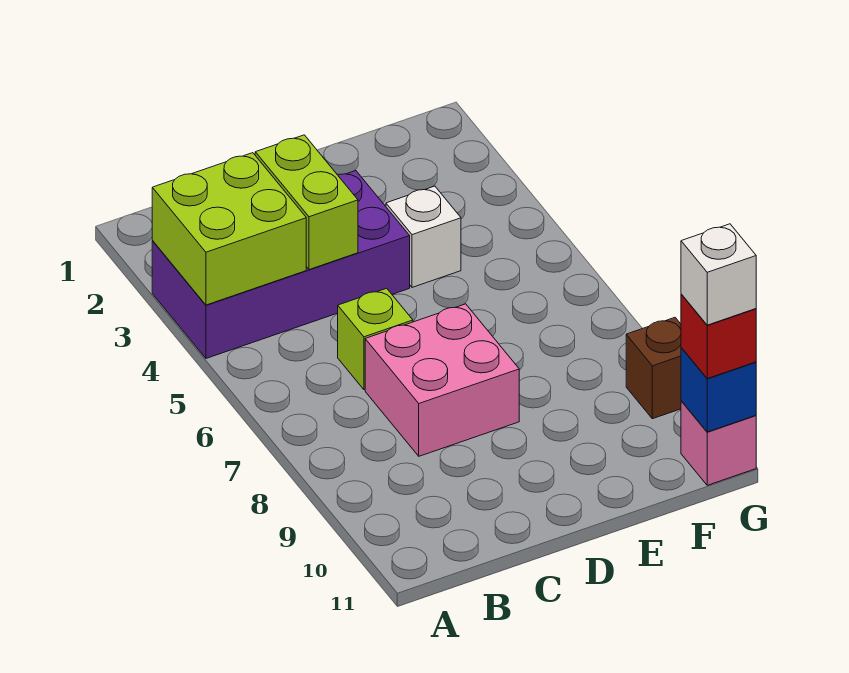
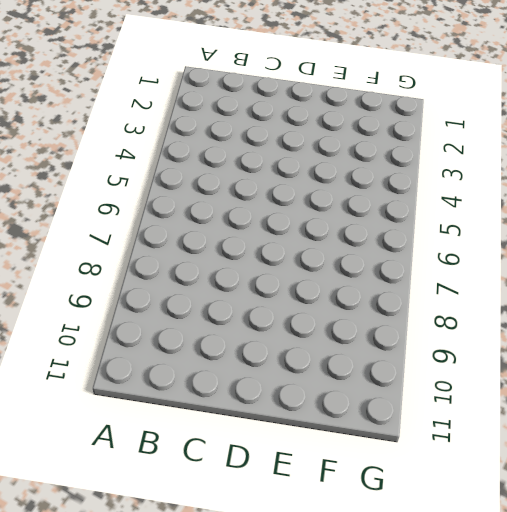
none -> purple 2x4 brick [152,171,410,358]
none -> lime 1x1 brick [338,288,413,390]

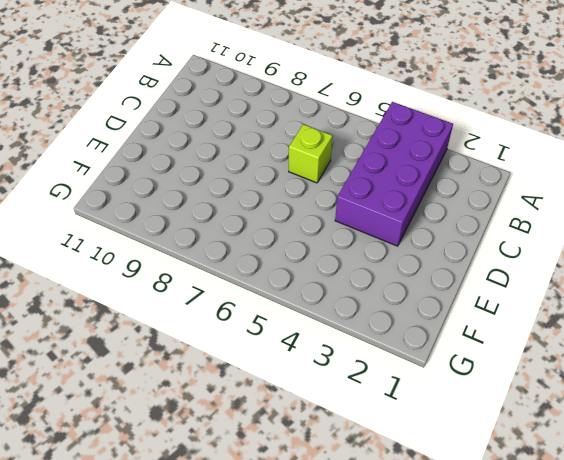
none -> pink 2x2 brick [365,304,519,456]
none -> white 1x1 brick [386,186,461,287]

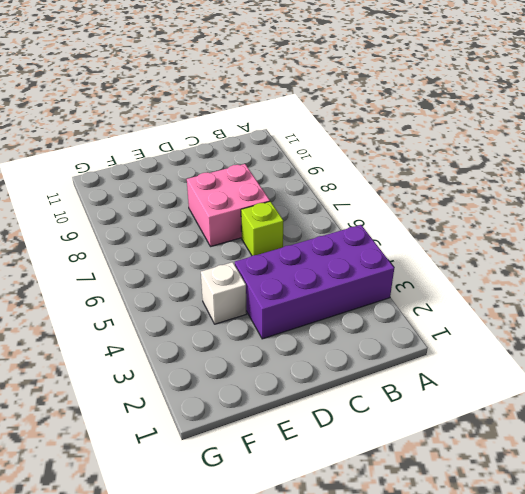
none -> brown 1x1 brick [626,318,681,419]
none -> pink 1x1 brick [681,401,756,485]

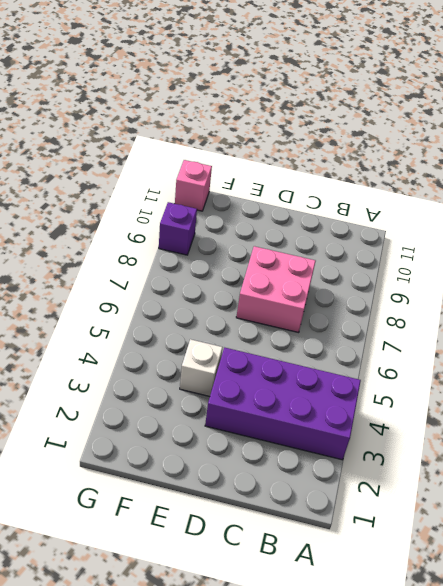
purple 1x1 brick [159,202,197,255] -> brown 1x1 brick [626,318,681,419]
none -> lime 1x1 brick [338,288,413,390]
none -> lime 2x2 brick [152,153,306,305]

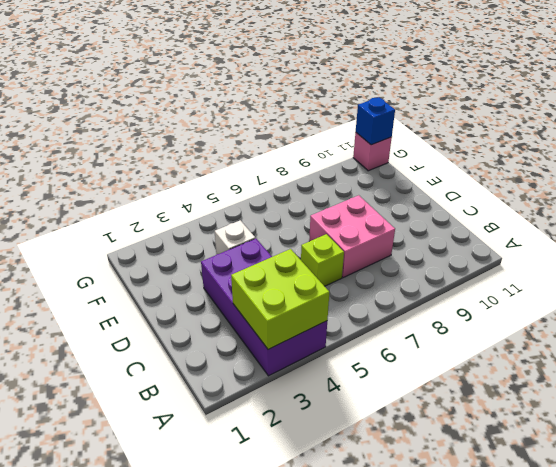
none -> brown 1x1 brick [626,318,681,419]
none -> lime 1x2 brick [255,135,358,270]

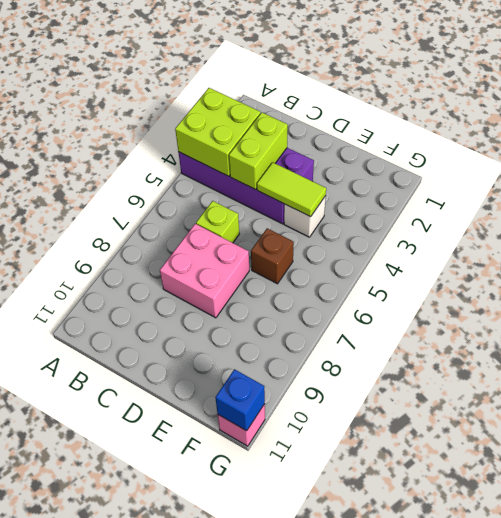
lime 1x2 tile [257,162,326,217] -> none
brown 1x1 brick [251,228,294,284] -> brown 1x1 brick moved to [626,318,681,419]
none -> red 1x1 brick [681,294,756,379]
none -> white 1x1 brick [681,224,756,325]

